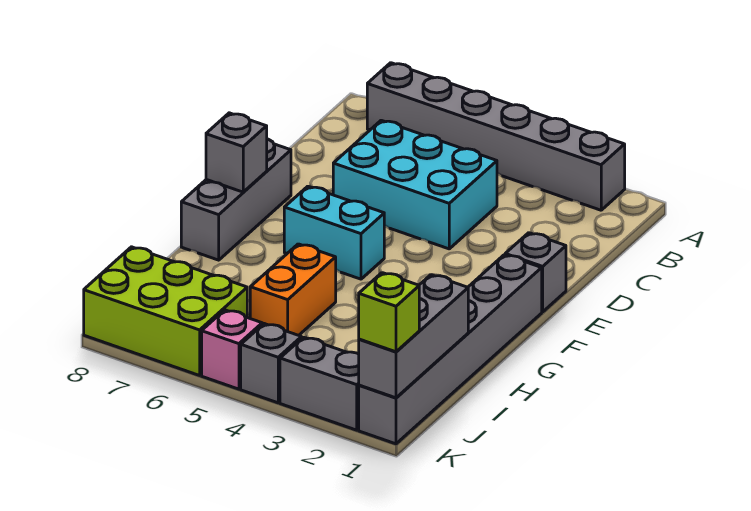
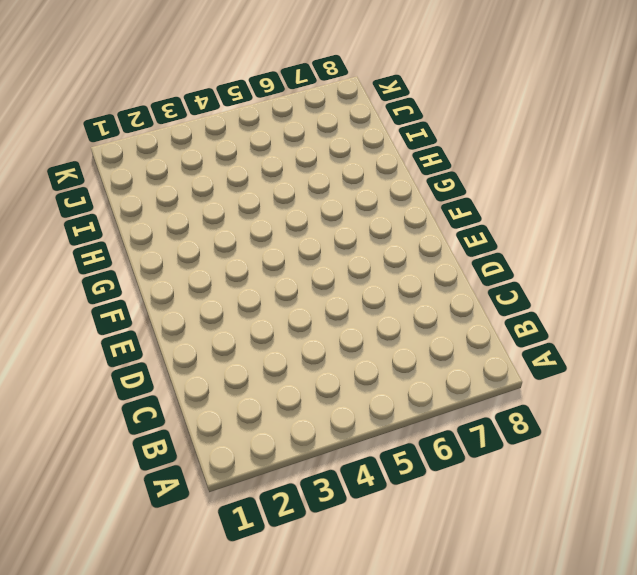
none -> grey 1x6 brick [367,63,625,210]
none -> cyan 2x3 brick [333,120,497,249]
none -> grey 1x1 brick [505,233,566,312]

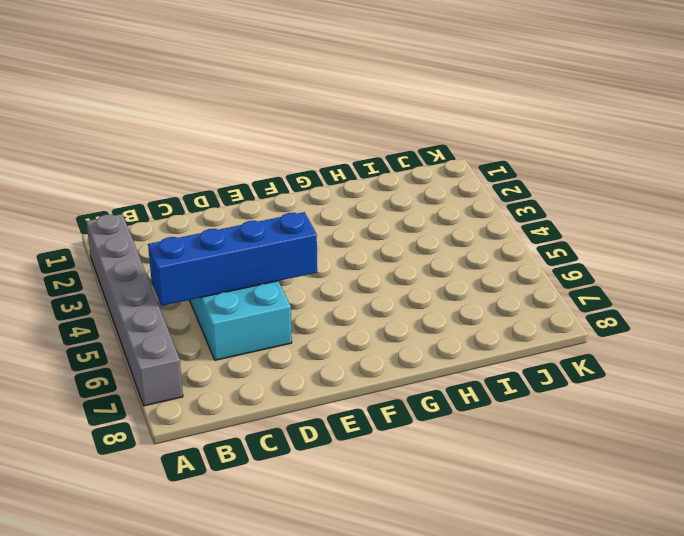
blue 1x4 brick [148,212,317,306] -> none
none -> grey 1x1 brick [505,233,566,312]
none -> grey 1x3 brick [181,139,291,260]
none -> grey 1x6 brick [359,255,542,444]

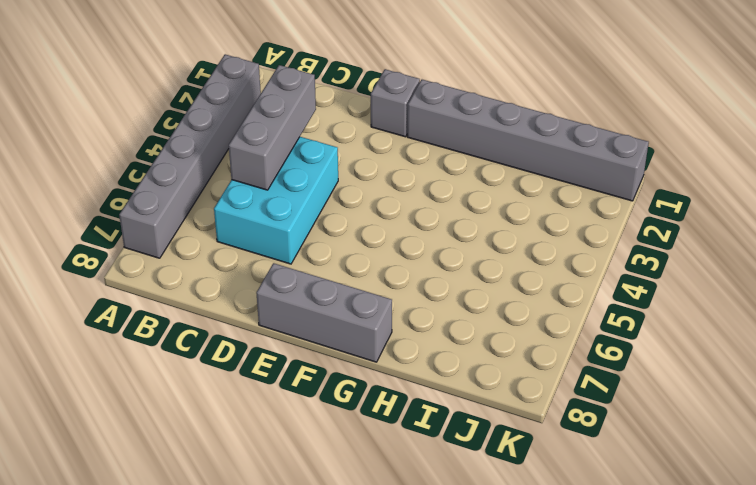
grey 1x3 brick [229,65,316,190] -> grey 1x3 brick turned to [359,275,468,398]
none -> cyan 1x2 brick [284,186,384,279]
none -> orange 1x2 brick [250,244,336,335]
none -> lime 2x3 brick [84,247,247,375]

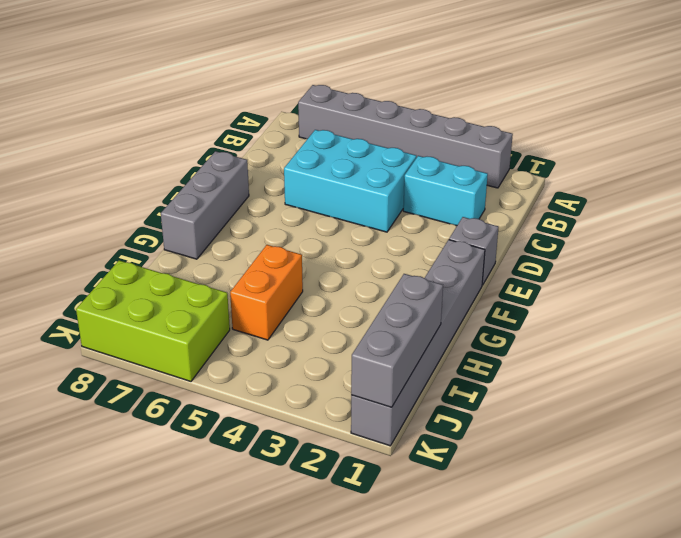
cyan 1x2 brick [403,156,488,226] -> cyan 1x2 brick moved to [284,186,384,279]
none -> grey 1x2 brick [280,337,359,430]
none -> grey 1x1 brick [241,324,301,403]
none -> pink 1x1 brick [202,310,262,389]

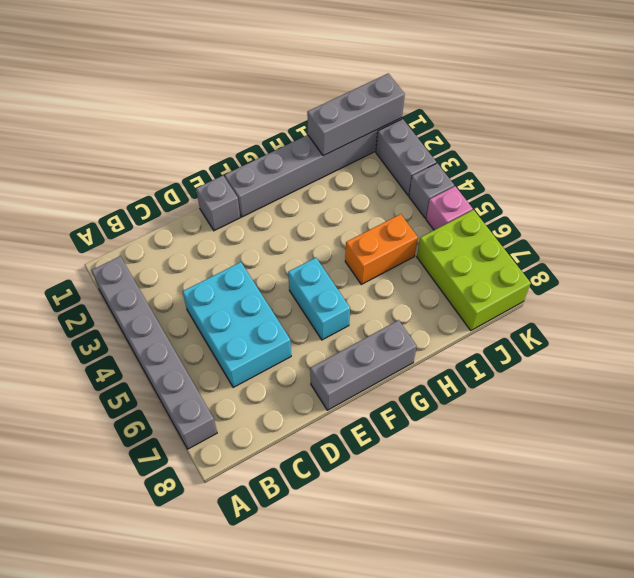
none -> grey 1x1 brick [206,113,267,192]
none -> lime 1x1 brick [359,273,419,352]

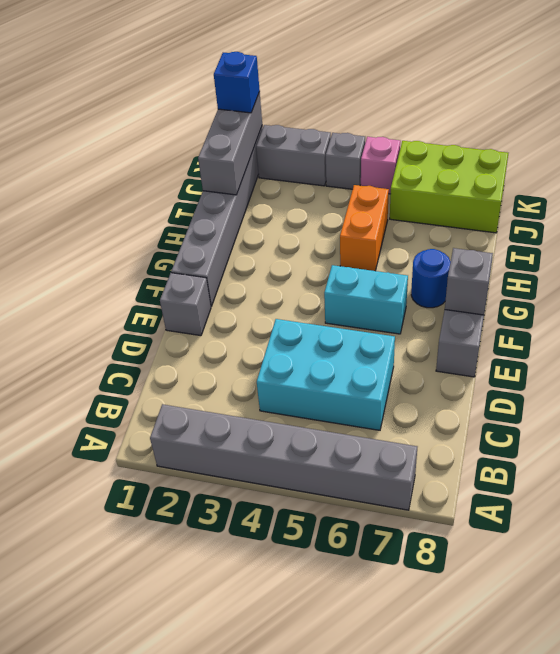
blue 1x1 round brick [411,249,451,308] -> none
blue 1x1 brick [214,52,260,113] -> lime 1x1 brick [359,273,419,352]

